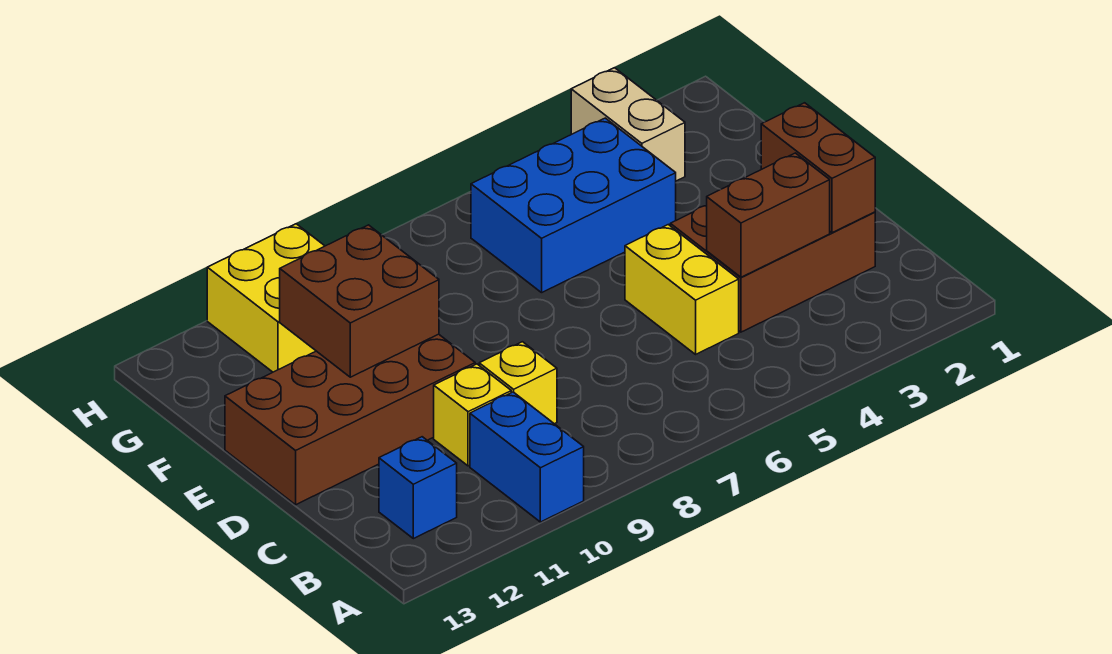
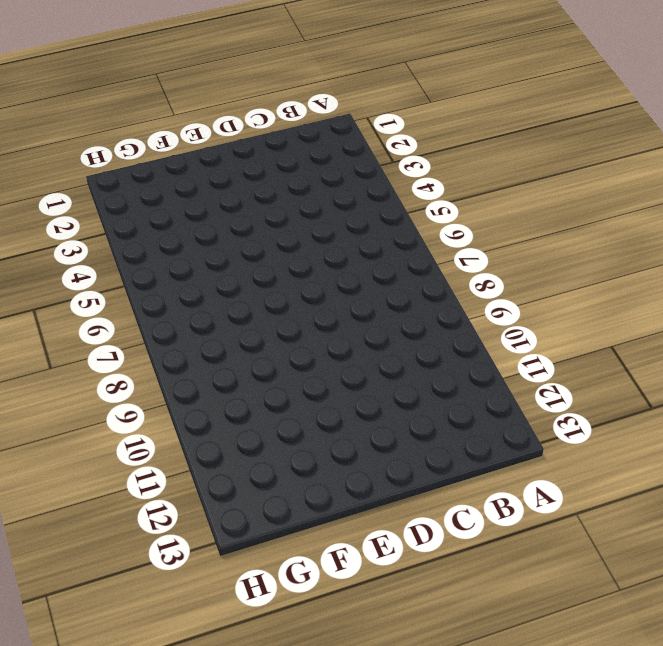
none -> blue 1x2 brick [470,392,584,522]
none -> blue 1x1 brick [379,437,457,539]
none -> brown 2x3 brick [670,206,875,332]

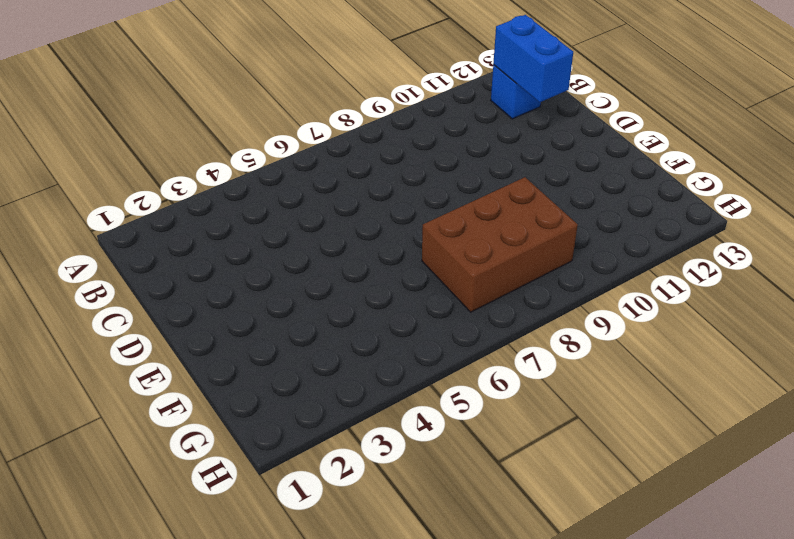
blue 1x2 brick [493,15,573,102] -> blue 1x2 brick moved to [470,392,584,522]
brown 2x3 brick [422,177,578,312] -> brown 2x3 brick moved to [670,206,875,332]
none -> yellow 1x2 brick [625,225,739,354]
none -> yellow 1x1 brick [479,342,557,424]
none -> yellow 1x1 brick [434,364,511,466]

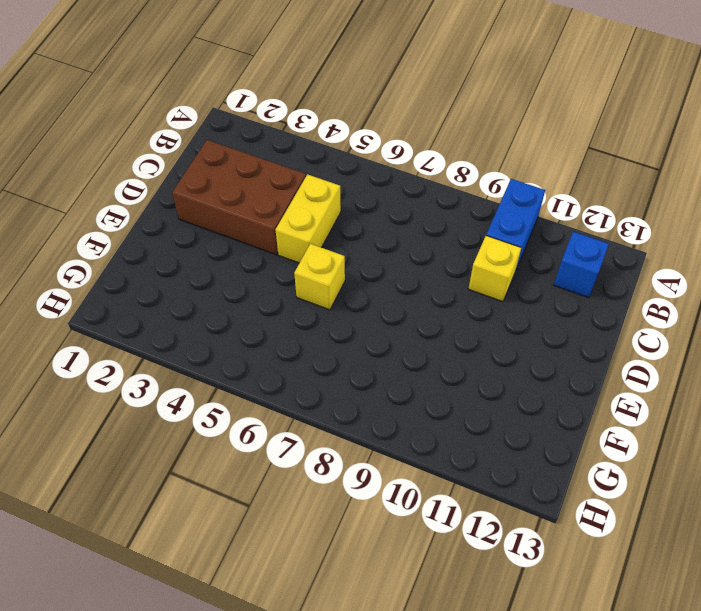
yellow 1x1 brick [294,244,345,310] -> yellow 1x1 brick moved to [479,342,557,424]
none -> brown 2x4 brick [225,334,475,505]
none -> blue 2x3 brick [471,118,676,293]
none -> tan 1x2 brick [571,68,685,181]

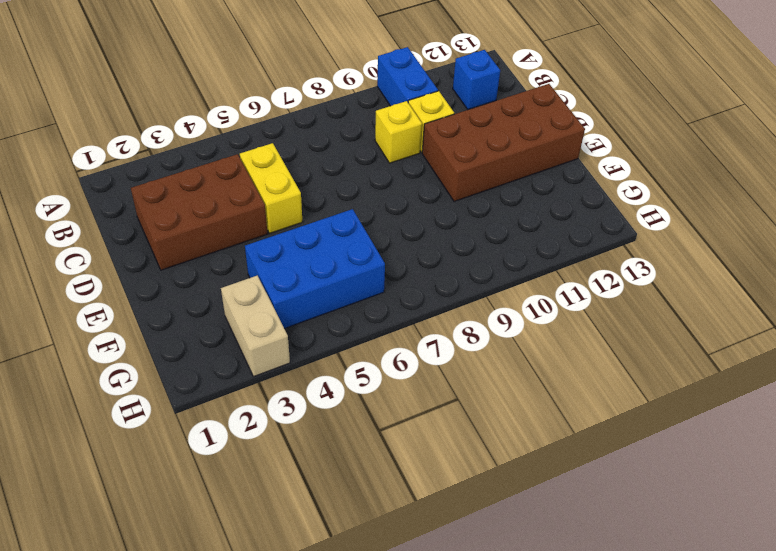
none -> yellow 2x2 brick [207,224,324,372]
none -> brown 1x2 brick [761,103,875,233]
none -> brown 1x2 brick [707,153,830,277]

